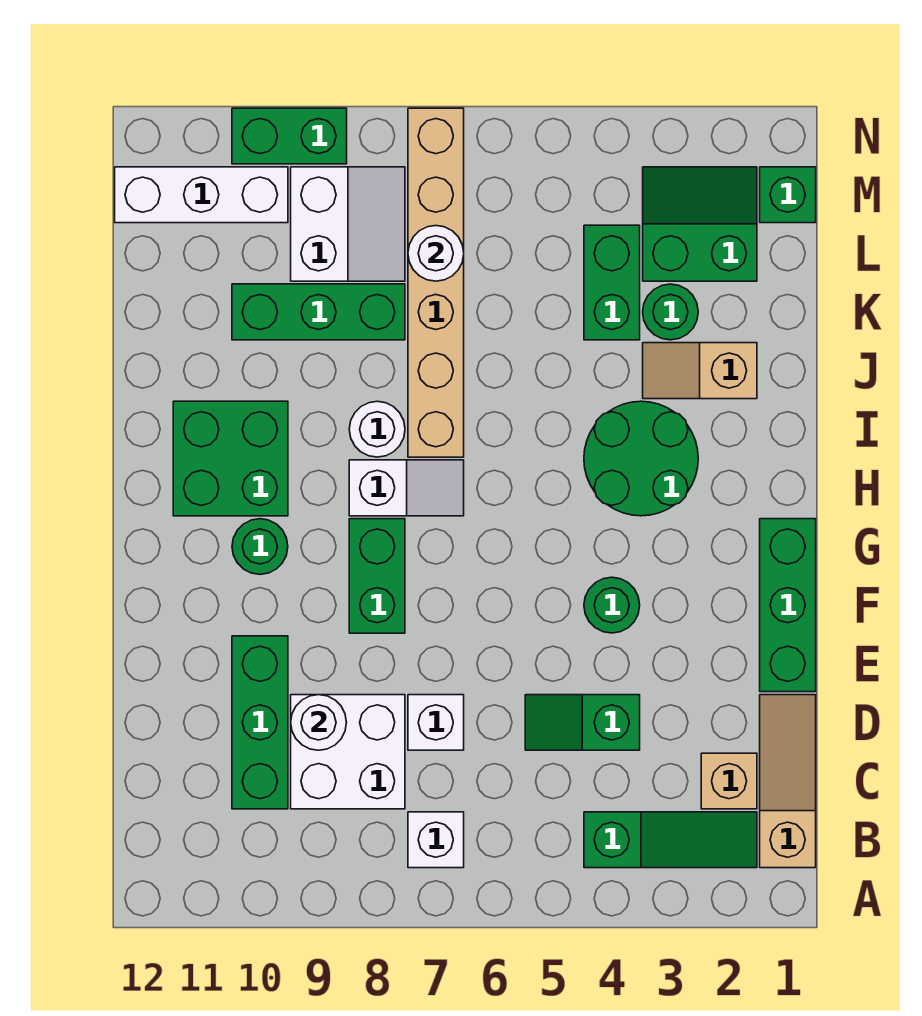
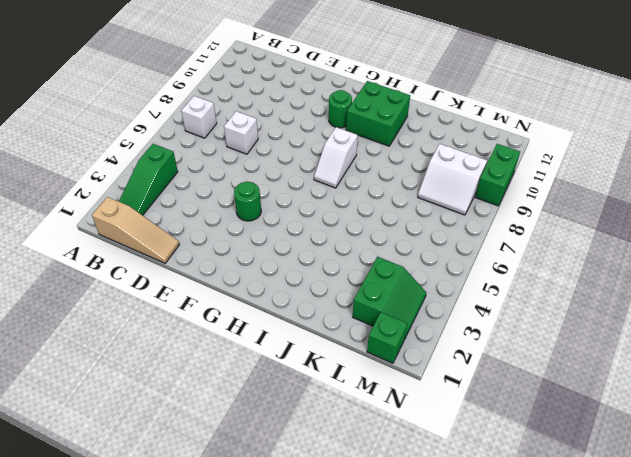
none -> tan 1x1 brick [701,753,757,809]
none -> white 2x2 brick [291,695,405,809]
none -> green 1x3 brick [232,636,288,809]

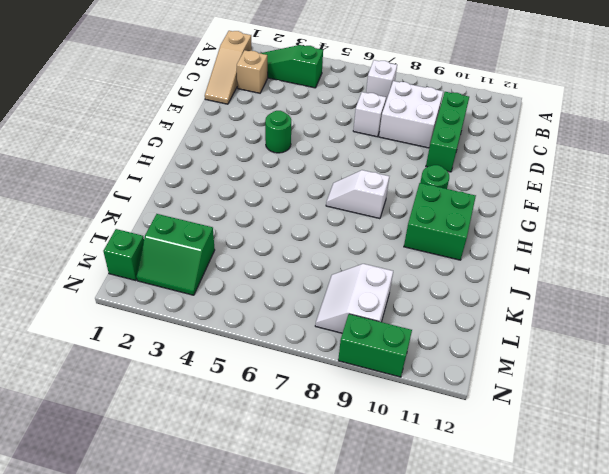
none -> green 1x2 slope [525,695,640,750]
none -> green 1x3 brick [760,519,816,692]
none -> green 1x2 brick [349,519,405,633]

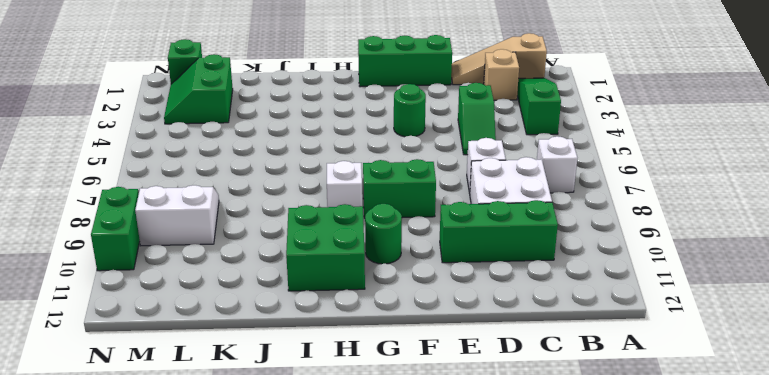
none -> green 2x2 round brick [584,401,698,516]
none -> tan 1x6 brick [408,108,464,457]
none -> white 1x1 round brick [349,401,405,457]

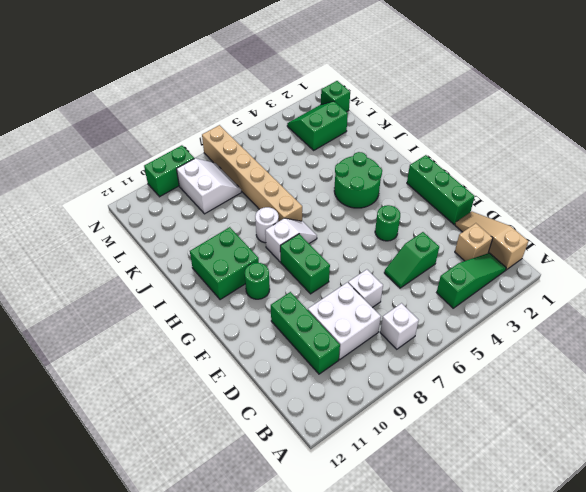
none -> tan 1x2 slope [643,343,757,399]
none -> green 1x1 round brick [643,284,698,340]
none -> green 1x2 brick [584,225,640,340]

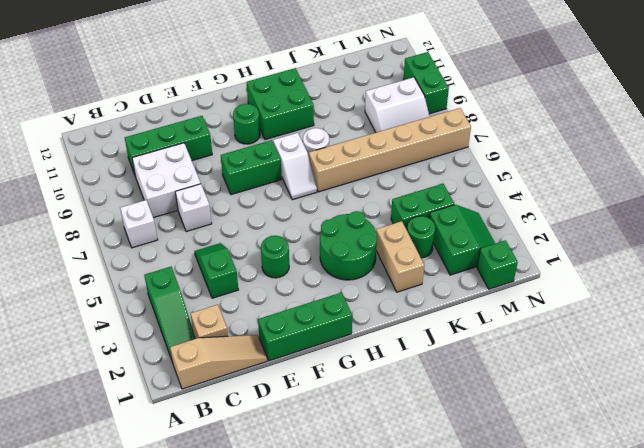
tan 1x2 brick [376,221,424,292] -> tan 1x2 slope [643,343,757,399]
none -> green 1x3 brick [232,284,405,340]
none -> white 1x3 brick [115,167,288,223]
none -> white 1x1 round brick [291,695,346,750]

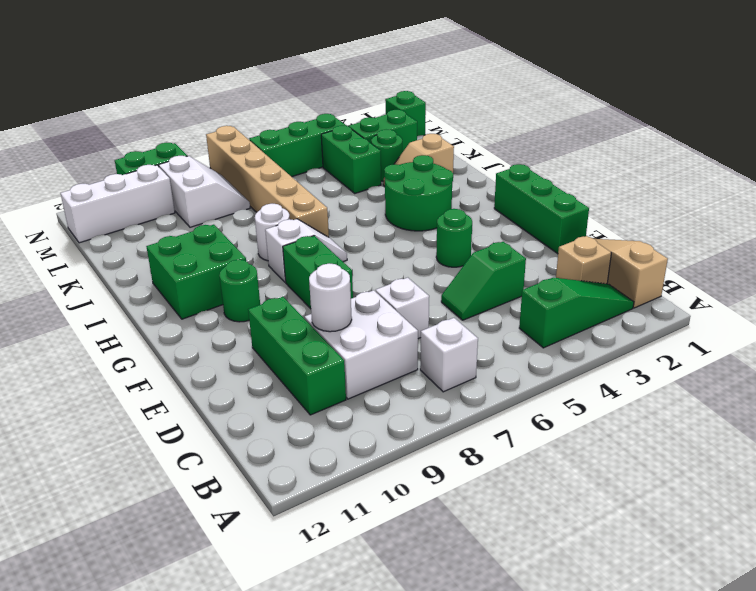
green 1x3 brick [249,114,346,177] -> green 1x3 brick moved to [232,284,405,340]
none -> white 1x1 round brick [408,226,464,281]

